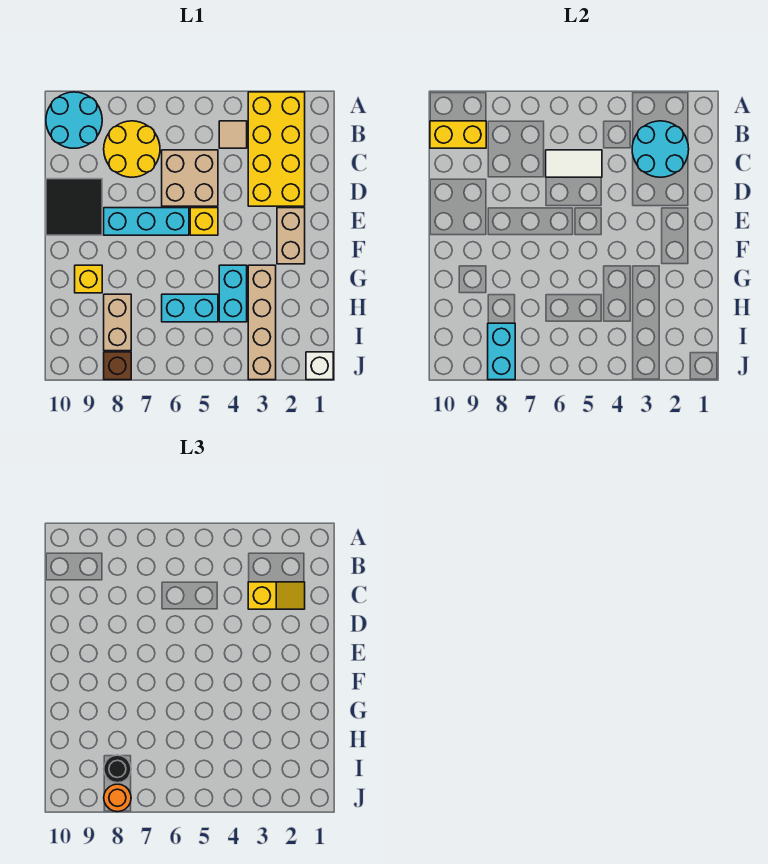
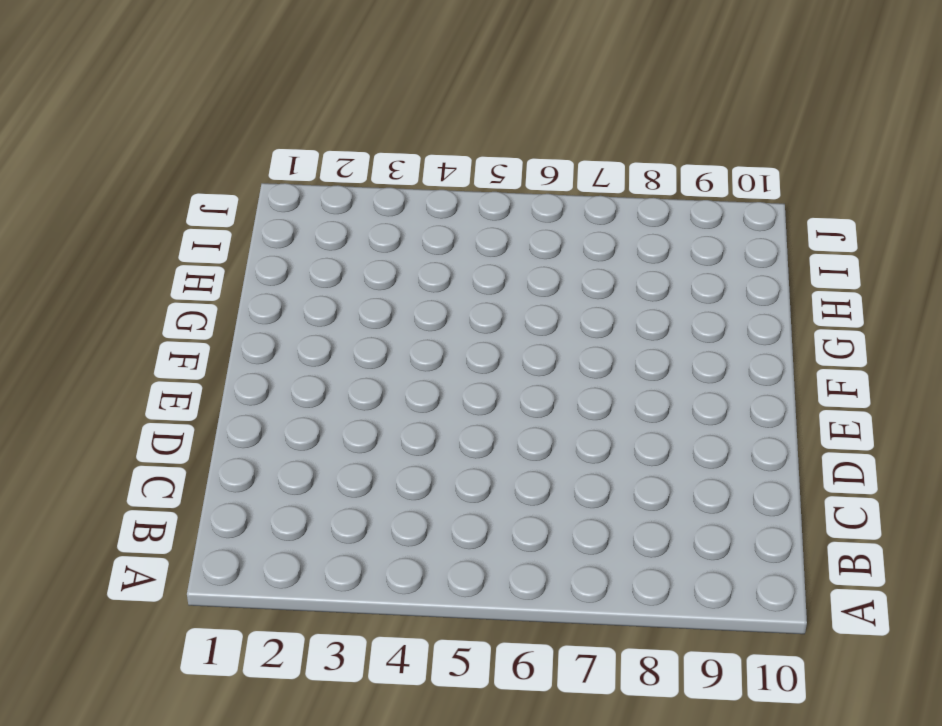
none -> yellow 2x4 brick [248,92,305,206]
none -> cyan 2x2 round brick [46,92,102,148]
none -> tan 1x1 tile [219,121,247,148]

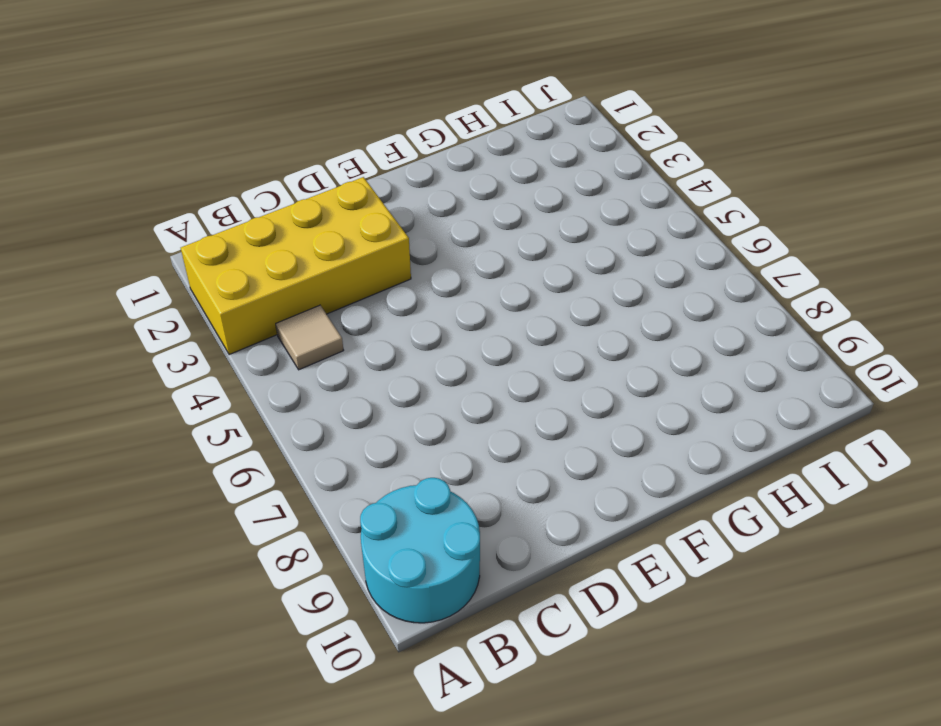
none -> yellow 2x2 round brick [104,121,160,177]
none -> tan 2x2 brick [162,150,218,206]
none -> black 2x2 tile [46,179,102,235]

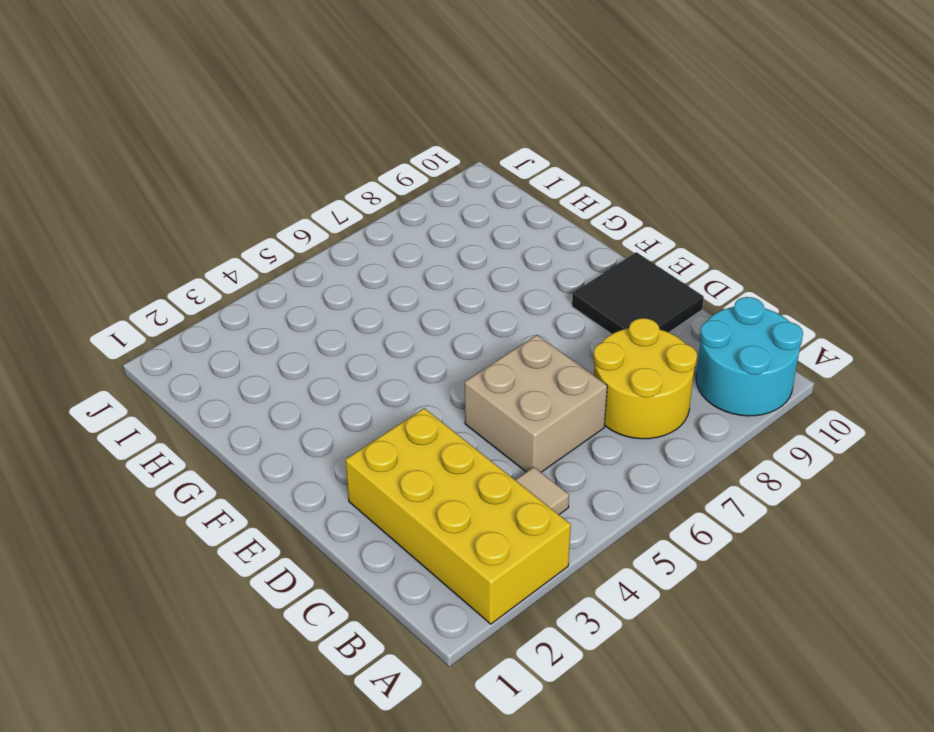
none -> tan 1x2 brick [277,208,305,264]
none -> yellow 1x1 brick [190,208,218,235]
none -> cyan 1x3 brick [104,208,189,235]

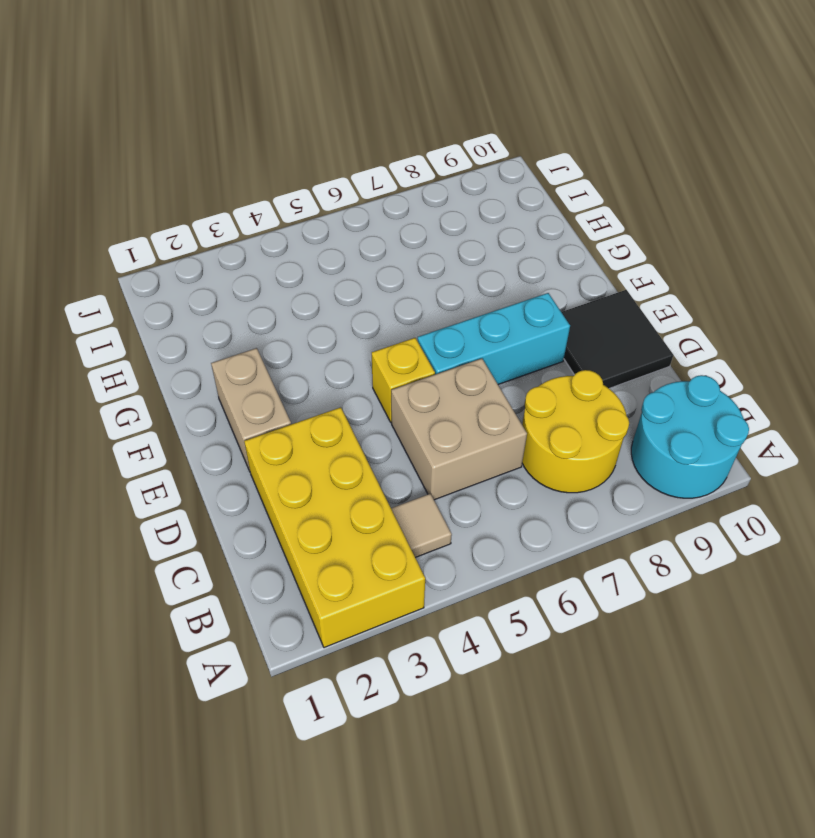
none -> tan 1x4 brick [248,265,276,380]
none -> cyan 1x2 brick [219,265,247,322]
none -> yellow 1x1 brick [75,265,102,293]

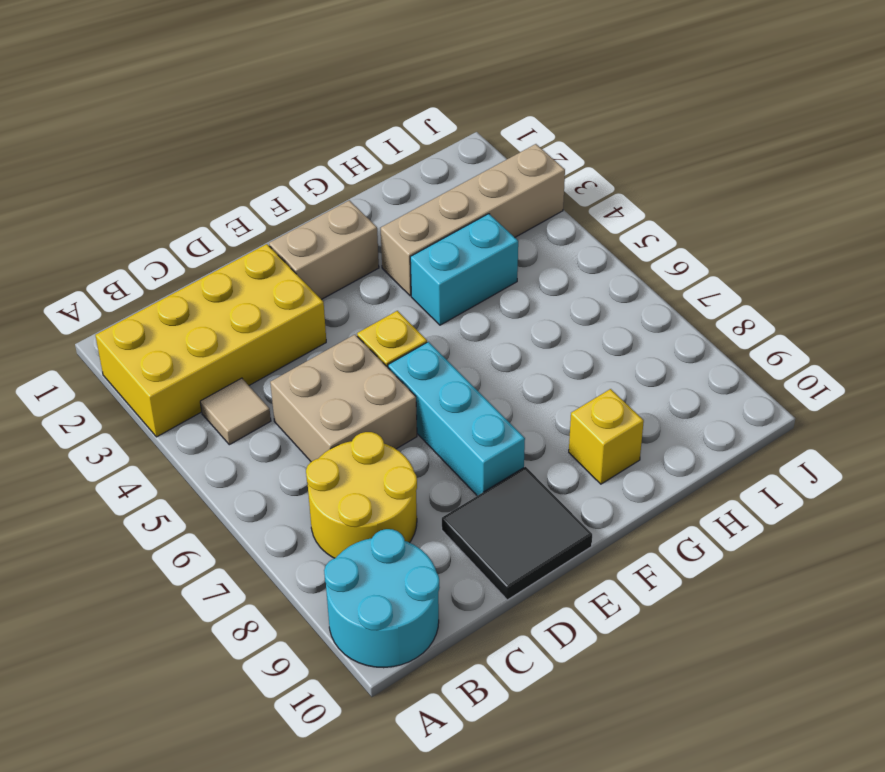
none -> cyan 1x2 brick [162,294,218,322]
none -> tan 1x2 brick [104,294,131,351]
none -> white 1x1 brick [306,352,333,380]

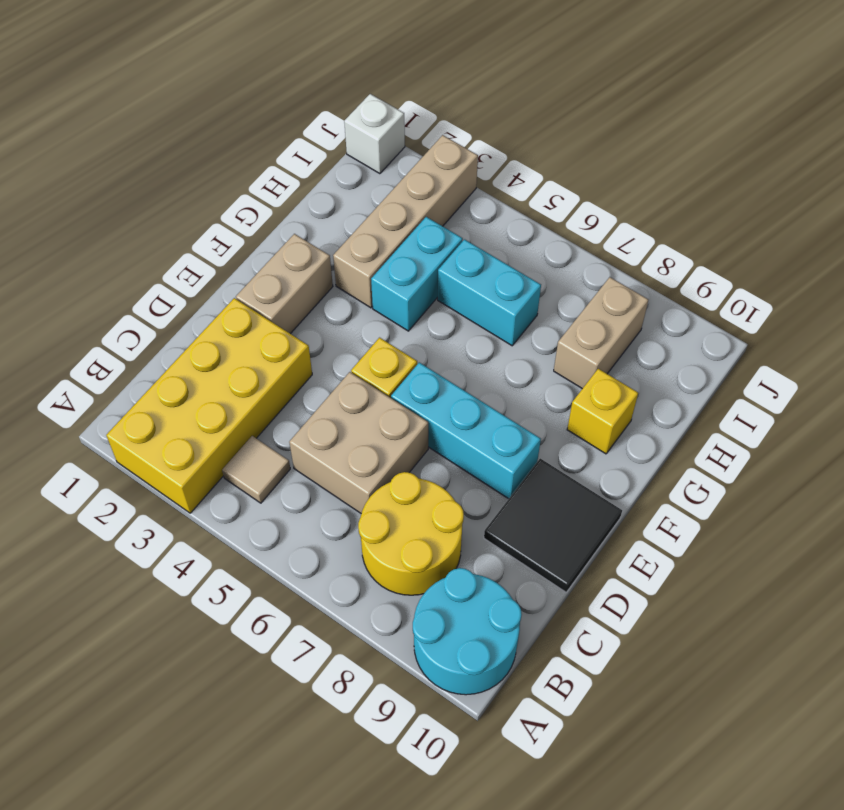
none -> brown 1x1 brick [104,352,131,380]
none -> cyan 2x2 round brick [632,121,689,177]
none -> yellow 1x2 brick [430,121,486,148]

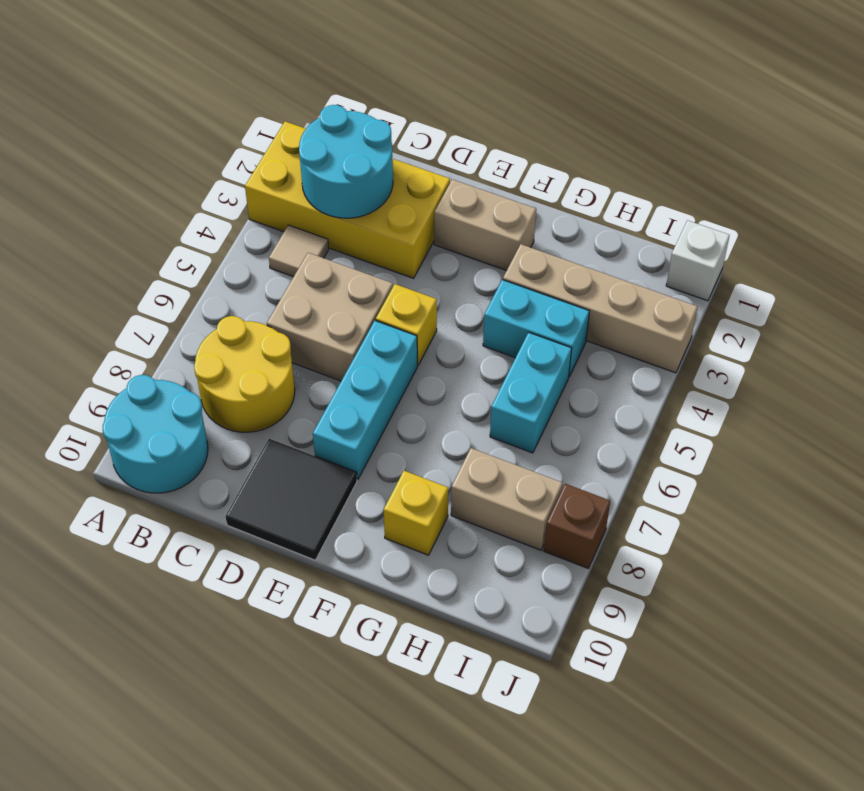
none -> yellow 1x2 brick [430,121,486,148]
none -> white 1x2 tile [546,150,602,177]
none -> cyan 1x2 brick [488,323,515,380]

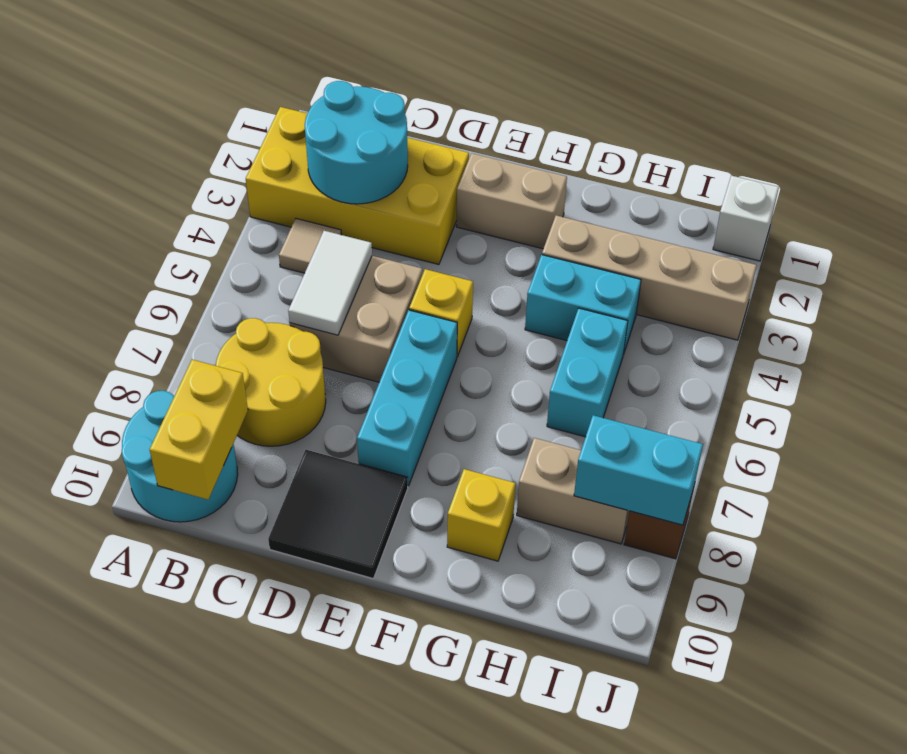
none -> yellow 1x2 slope [248,582,305,609]
none -> black 1x1 round brick [104,755,131,783]
none -> orange 1x1 round brick [104,784,131,812]

